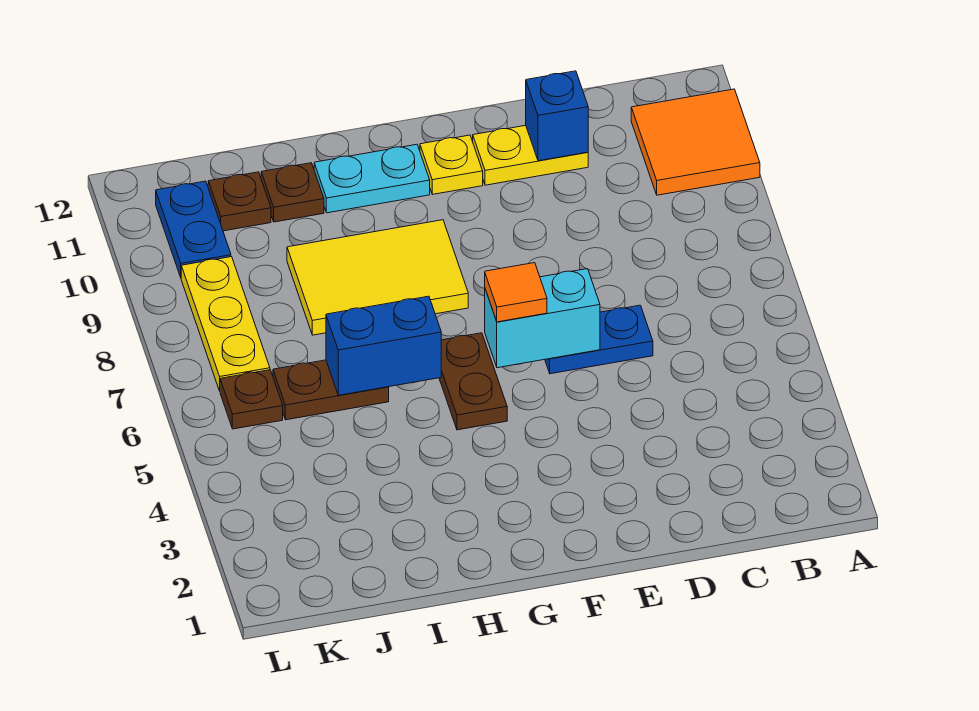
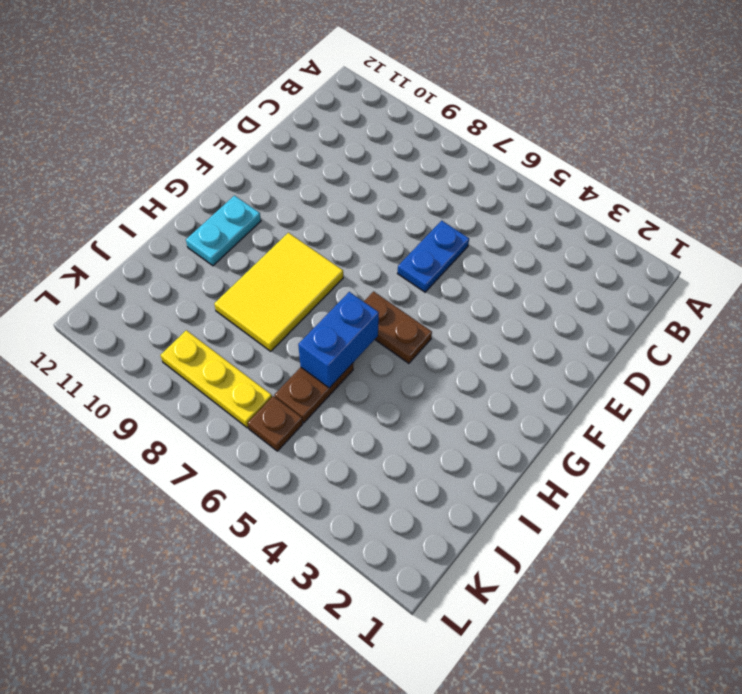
none -> orange 2x2 tile [631,89,760,195]
none -> yellow 1x2 plate [473,125,588,185]
none -> yellow 1x1 plate [420,135,483,194]

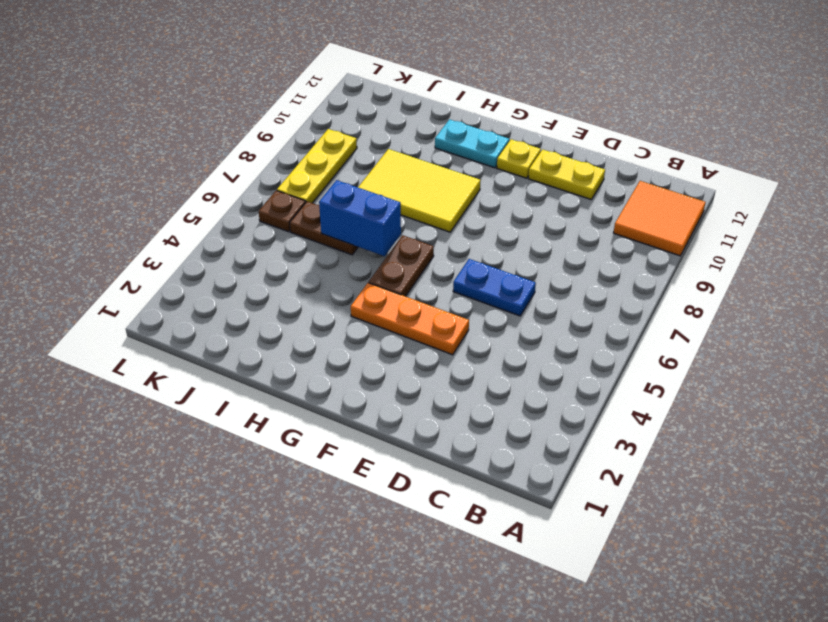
orange 1x3 plate [351,283,469,355] -> none
none -> brown 1x1 plate [261,163,324,222]
none -> brown 1x1 plate [208,172,271,231]
none -> blue 1x2 plate [156,181,231,277]

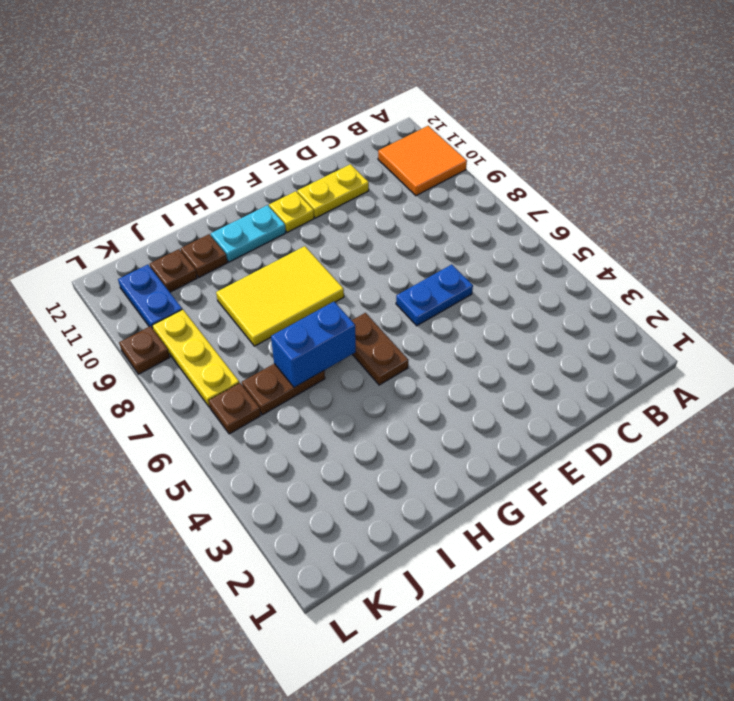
brown 1x1 plate [119,326,170,374] -> none
none -> blue 1x1 brick [526,71,588,161]
none -> cyan 1x2 brick [485,269,600,368]
none -> orange 1x1 tile [485,263,547,322]

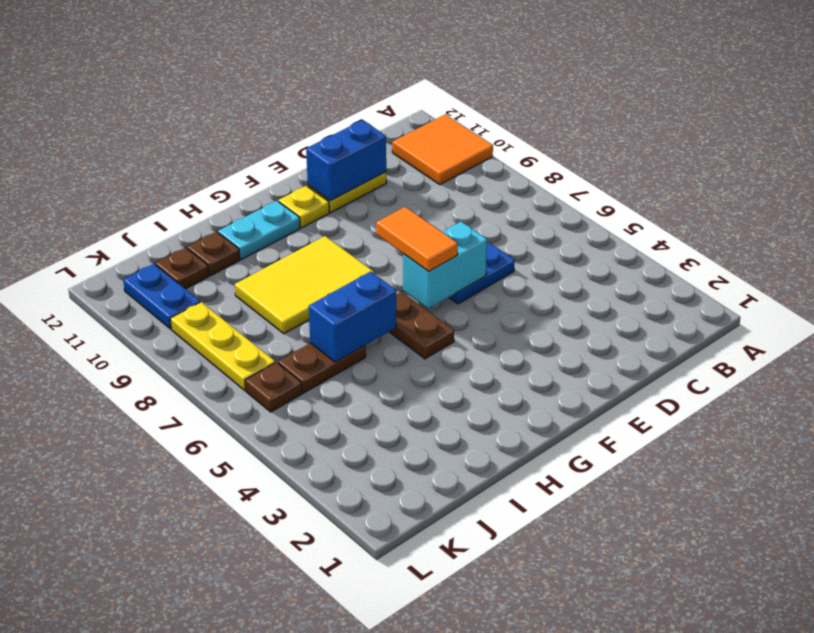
blue 1x2 brick [306,120,386,201] -> blue 1x1 brick [526,71,588,161]
orange 1x2 tile [376,207,458,271] -> orange 1x1 tile [485,263,547,322]

